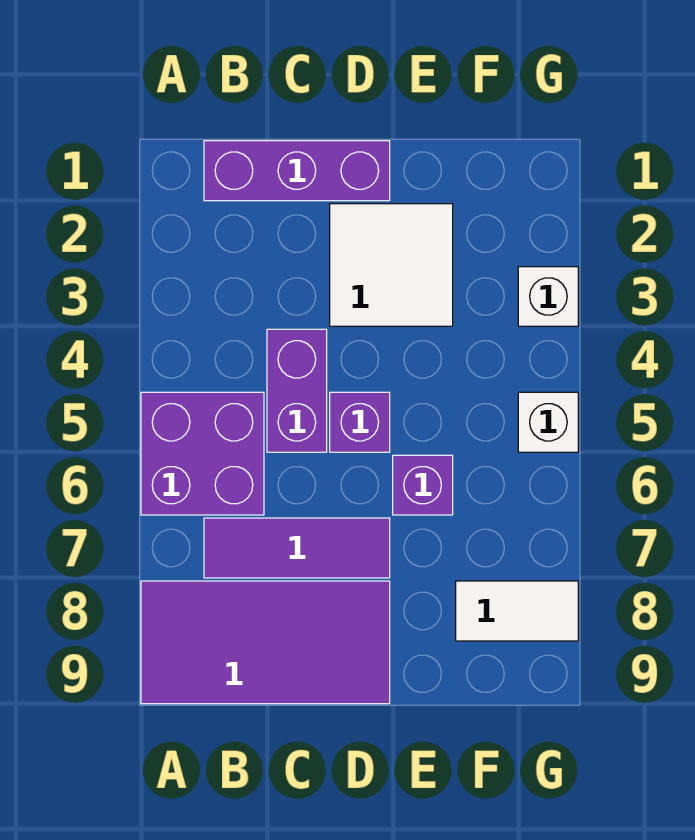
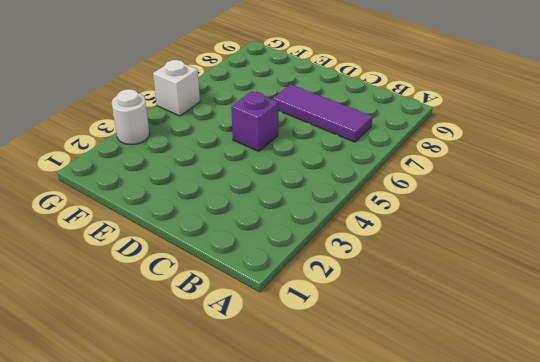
white 1x1 round brick [112,89,150,145] -> white 1x1 brick [518,267,578,326]
none -> purple 2x2 brick [141,392,264,515]
none -> purple 2x4 tile [141,581,390,704]

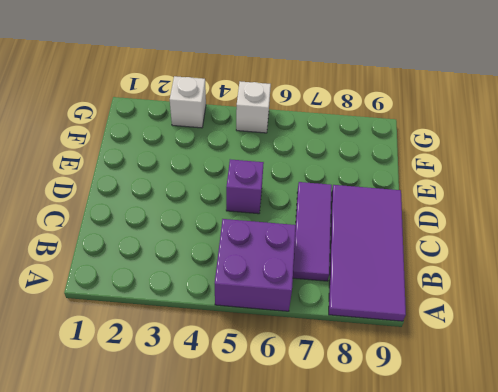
none -> purple 1x3 brick [204,141,390,201]
none -> purple 1x2 brick [267,329,327,452]

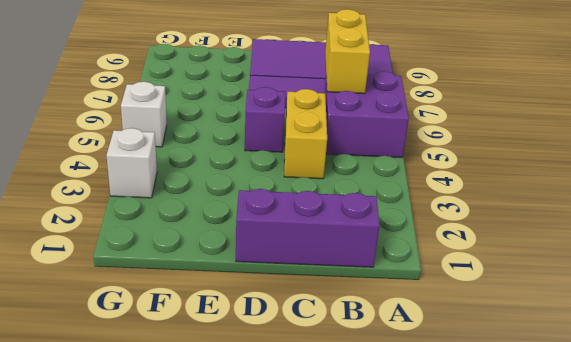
yellow 1x2 brick [325,9,370,94] -> none
yellow 1x2 brick [284,89,327,179] -> purple 1x2 brick [267,329,327,452]
none -> white 2x2 tile [330,204,453,326]
none -> purple 1x1 brick [393,455,453,515]

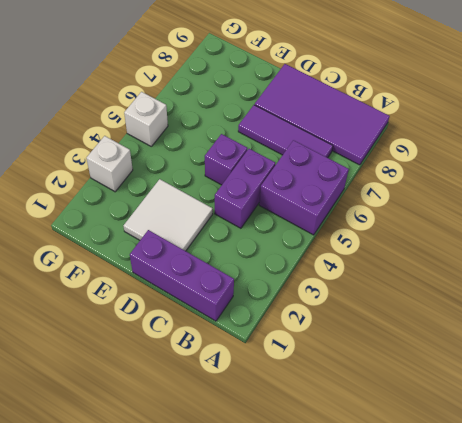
none -> purple 1x1 brick [393,455,453,515]
none -> white 1x2 tile [456,581,578,641]

